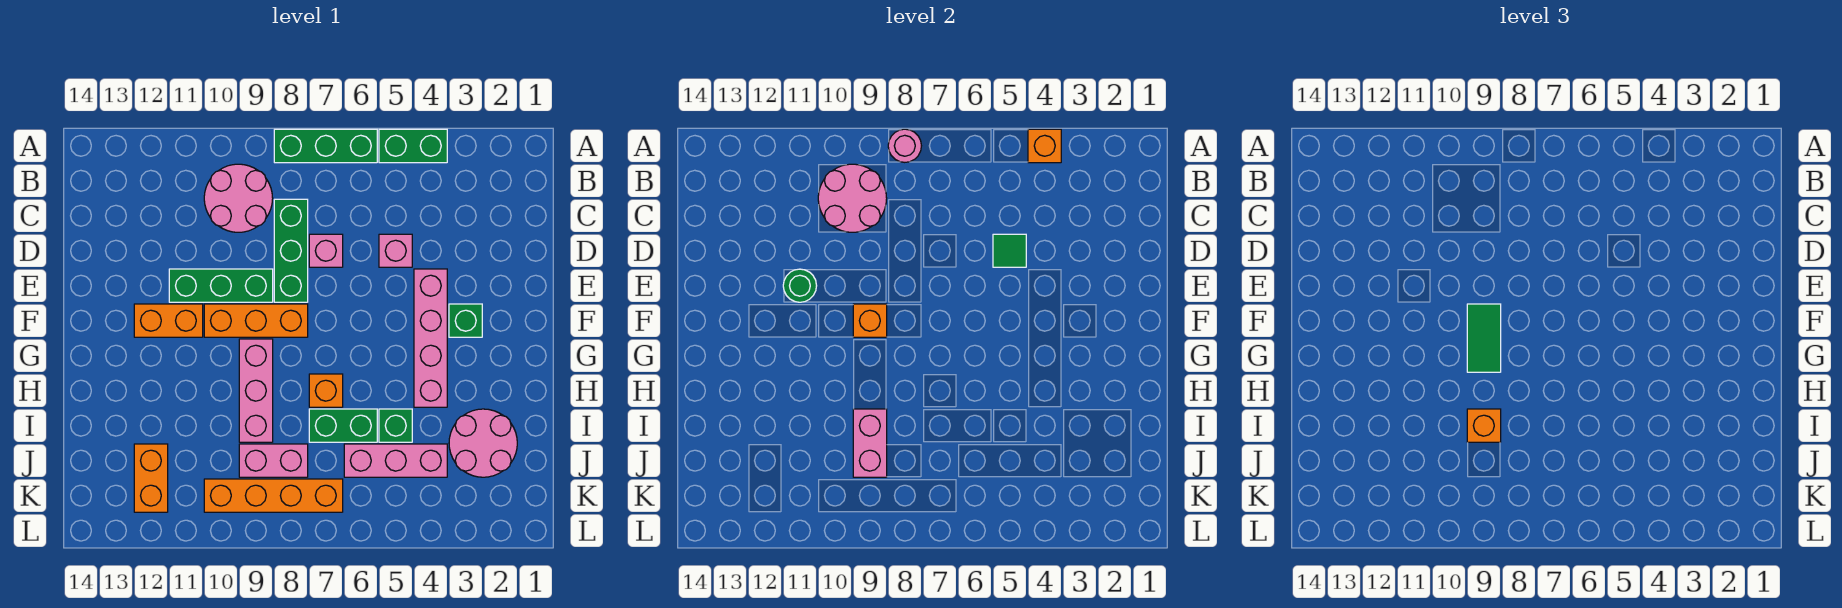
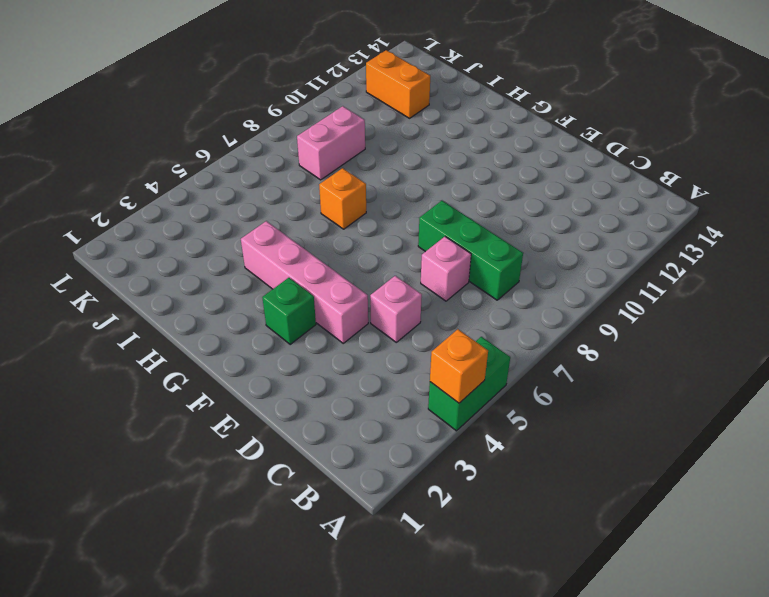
none -> green 1x3 brick [274,129,377,163]
none -> pink 2x2 round brick [204,164,273,232]
none -> green 1x3 brick [169,269,273,302]

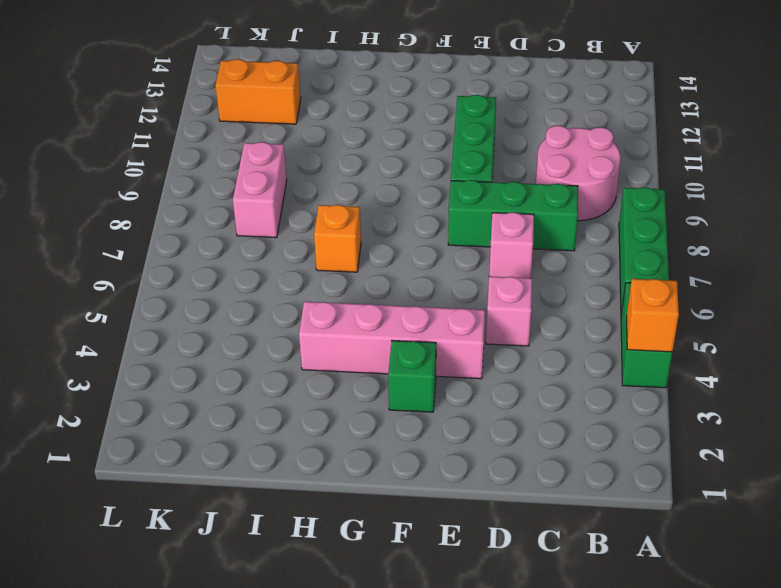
none -> orange 1x3 brick [204,304,308,337]
none -> orange 1x2 brick [134,304,203,337]
none -> pink 1x3 brick [239,339,273,442]

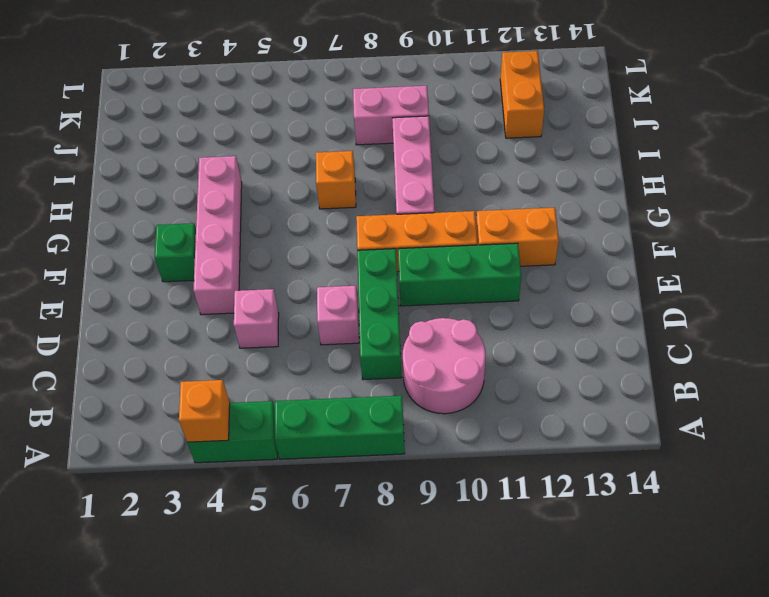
none -> pink 2x2 round brick [449,409,517,477]
none -> green 1x1 brick [379,409,412,442]
none -> green 1x2 brick [309,409,377,442]

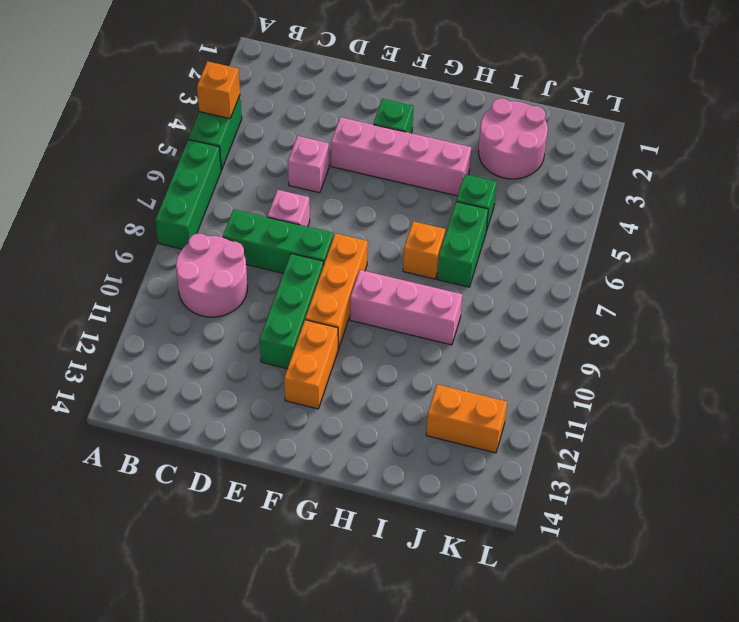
none -> pink 1x3 brick [344,444,447,477]
none -> pink 1x2 brick [239,444,308,477]
none -> orange 1x4 brick [204,479,343,512]

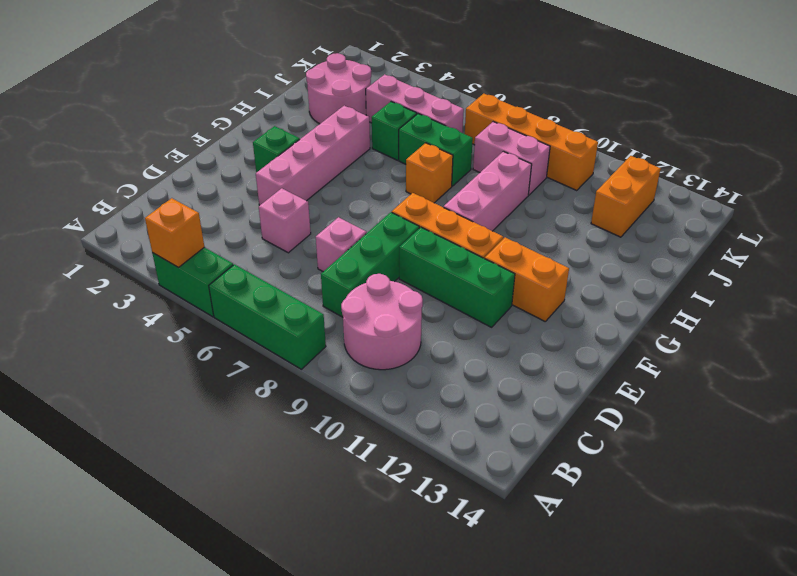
none -> pink 1x1 round brick [888,129,921,162]
none -> pink 2x2 round brick [818,164,887,232]
none -> green 1x1 tile [993,234,1026,267]

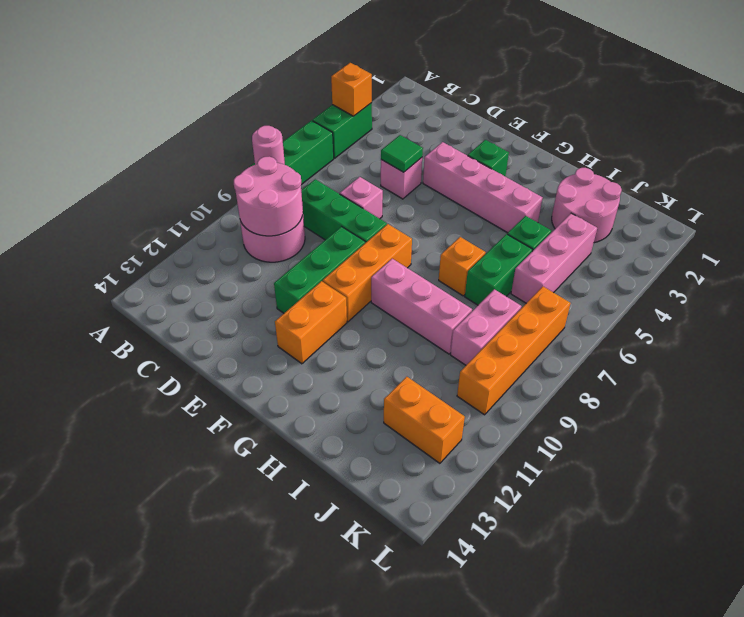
none -> green 1x1 round brick [783,269,817,302]
none -> orange 1x1 brick [853,304,887,337]
none -> pink 1x2 brick [853,409,887,477]

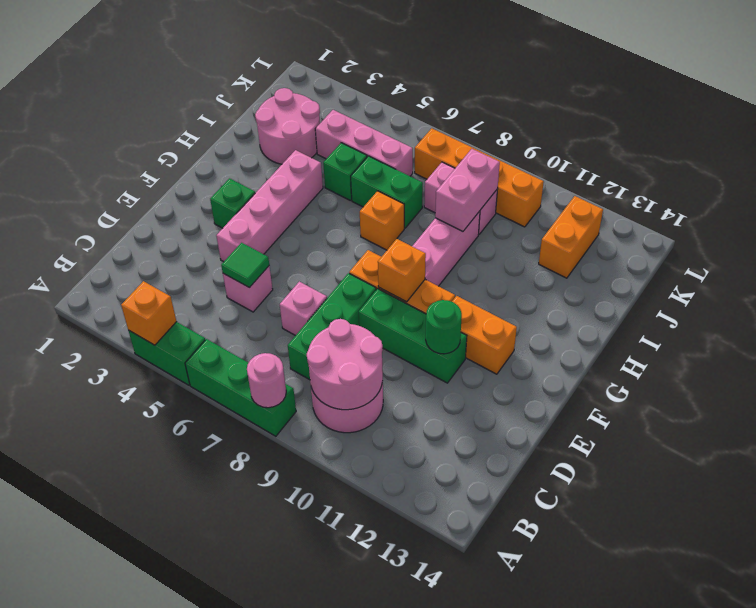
none -> green 1x2 tile [1467,304,1501,372]
none -> orange 1x1 brick [1467,409,1501,442]

